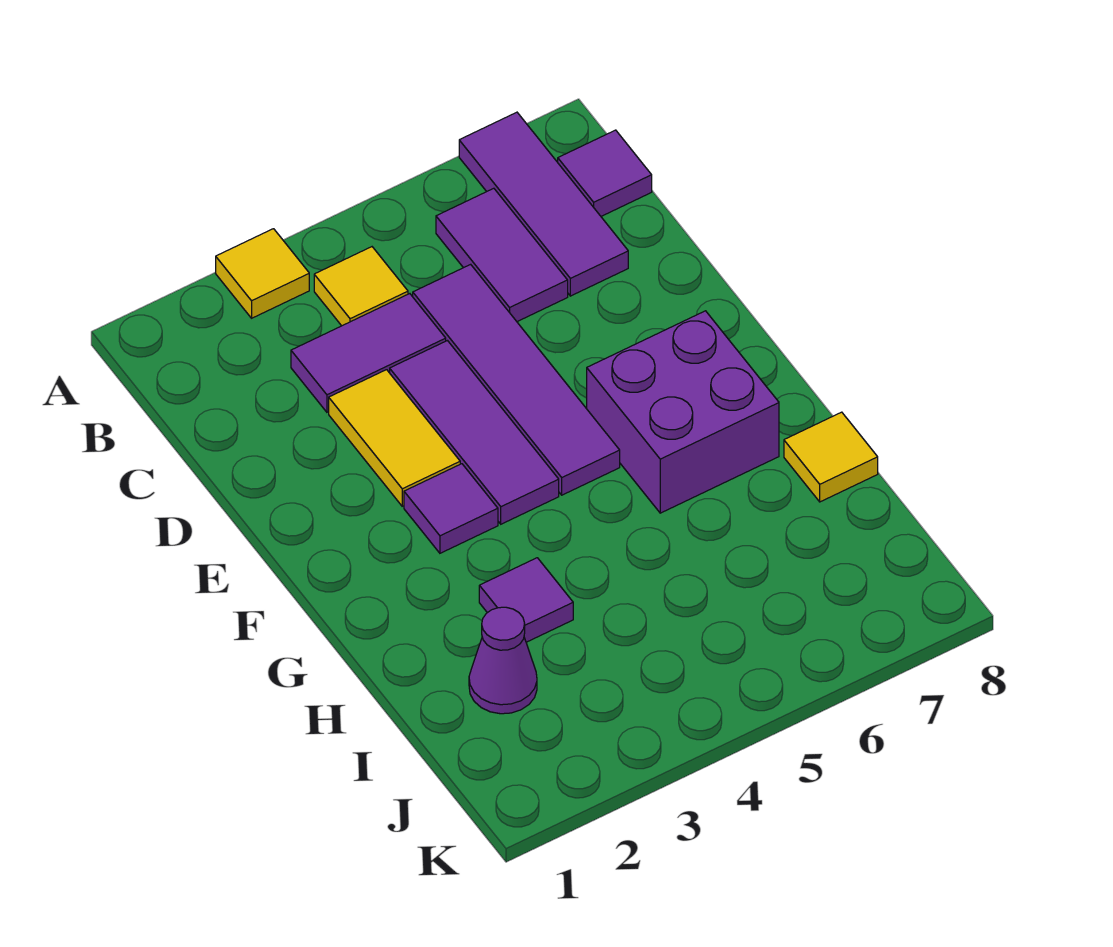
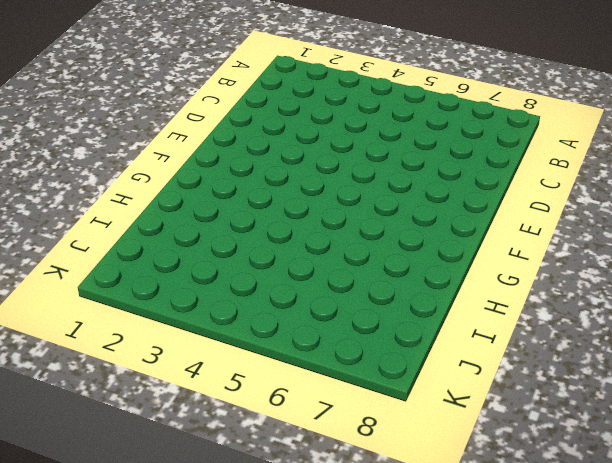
none -> yellow 1x1 tile [216,229,309,318]
none -> purple 1x3 tile [459,112,628,296]
none -> yellow 1x1 tile [314,247,408,326]

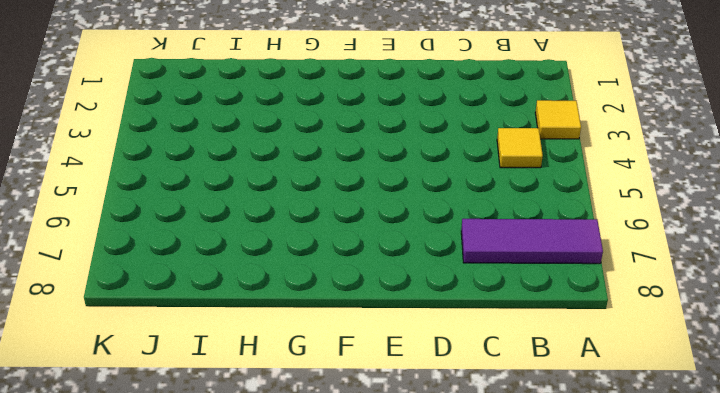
none -> purple 1x2 tile [436,188,568,322]
none -> purple 1x1 tile [558,130,652,216]
none -> purple 1x2 tile [291,294,446,412]

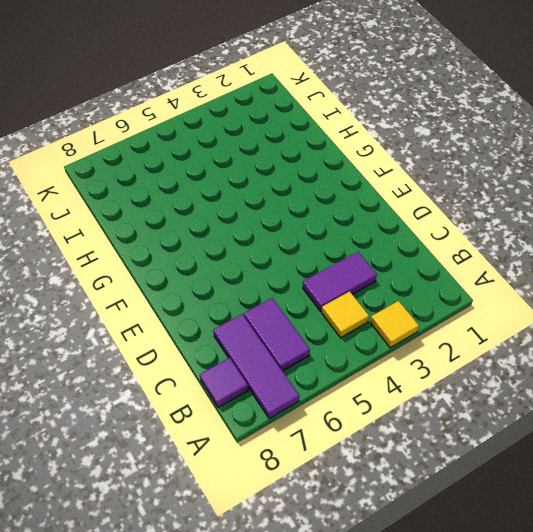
none -> purple 1x4 tile [413,264,620,495]
none -> yellow 1x2 tile [329,370,460,506]
none -> purple 1x3 tile [390,341,559,524]

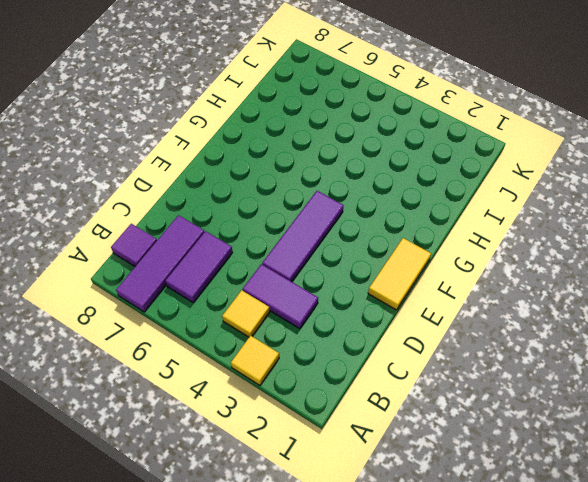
yellow 1x2 tile [368,238,431,310] -> yellow 1x2 tile moved to [329,370,460,506]
none -> purple 1x4 tile [413,264,620,495]
none -> purple 1x1 tile [404,464,498,553]
none -> purple 2x2 brick [587,311,779,513]

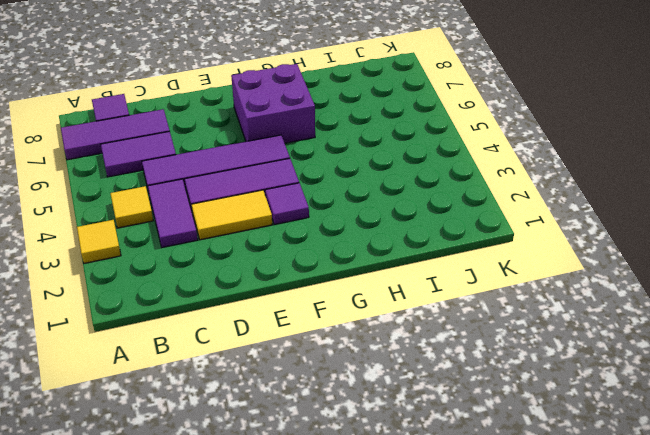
none -> purple 1x1 tile [479,558,573,642]
none -> yellow 1x1 tile [784,412,878,502]
none -> purple 1x1 cone [469,607,537,714]

